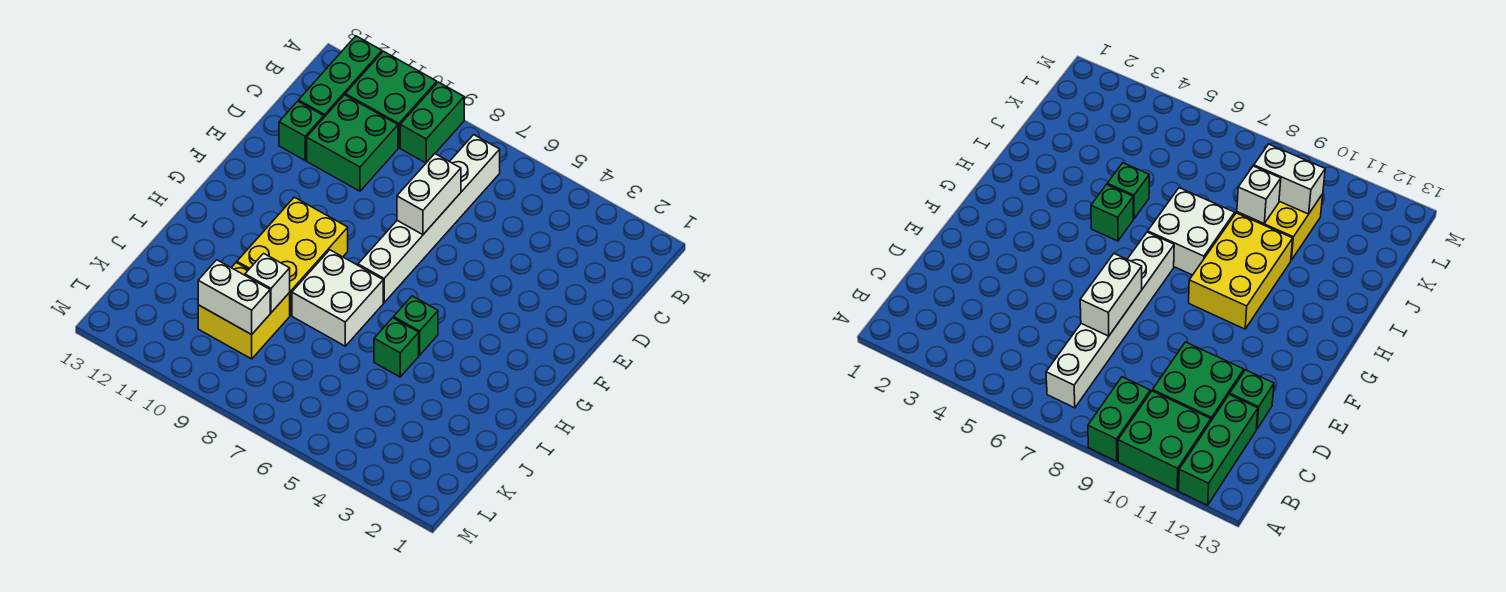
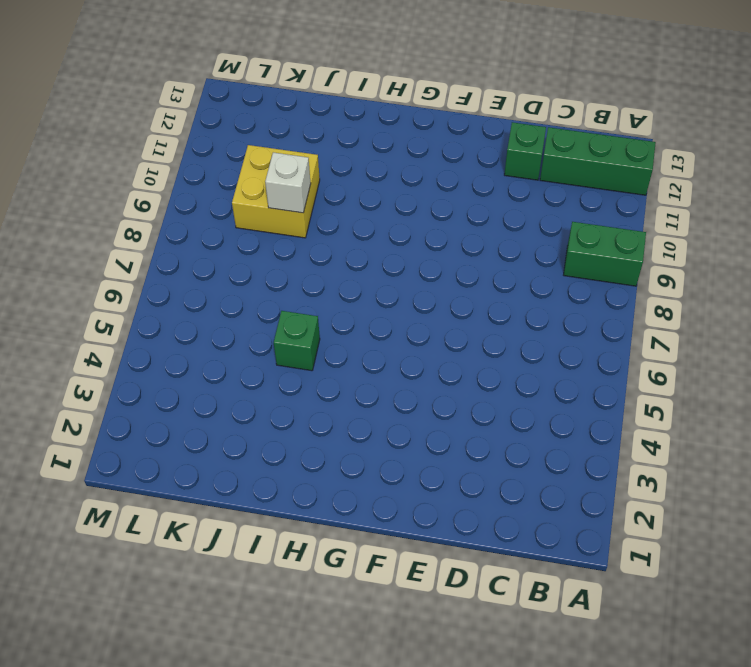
none -> green 2x2 brick [345,51,437,148]
none -> white 1x6 brick [358,135,500,303]
none -> green 2x2 brick [307,95,398,191]

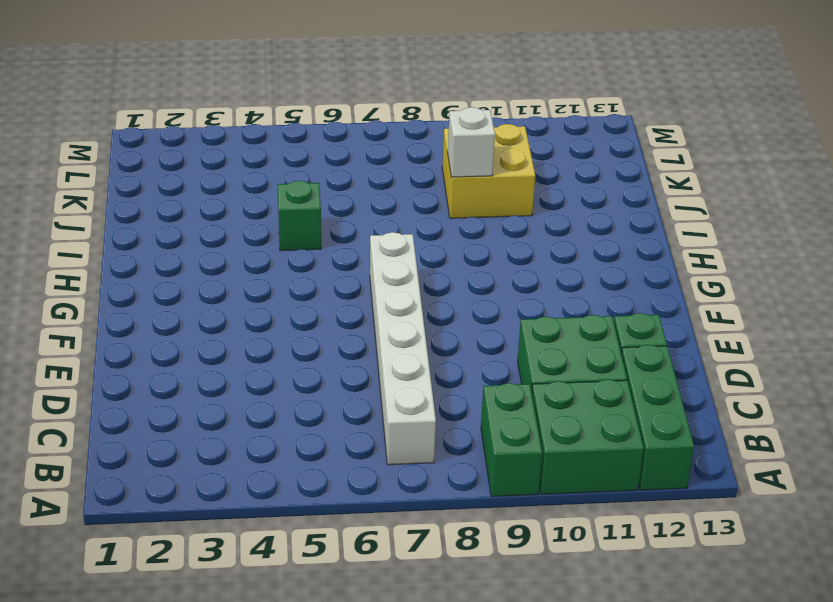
none -> yellow 2x3 brick [237,197,348,315]
none -> green 1x1 brick [394,296,438,355]
none -> white 2x2 brick [292,250,383,346]

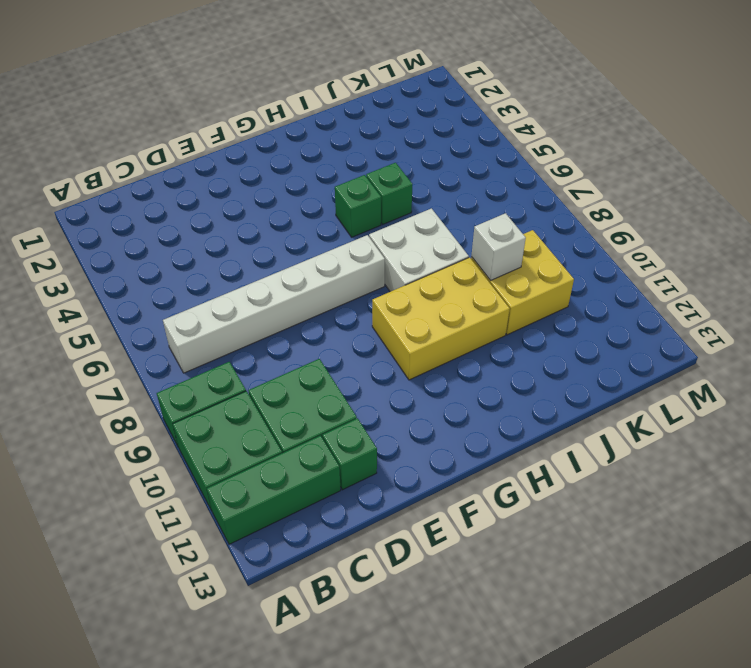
none -> white 1x2 brick [397,154,461,235]
none -> white 1x2 brick [198,260,270,335]

